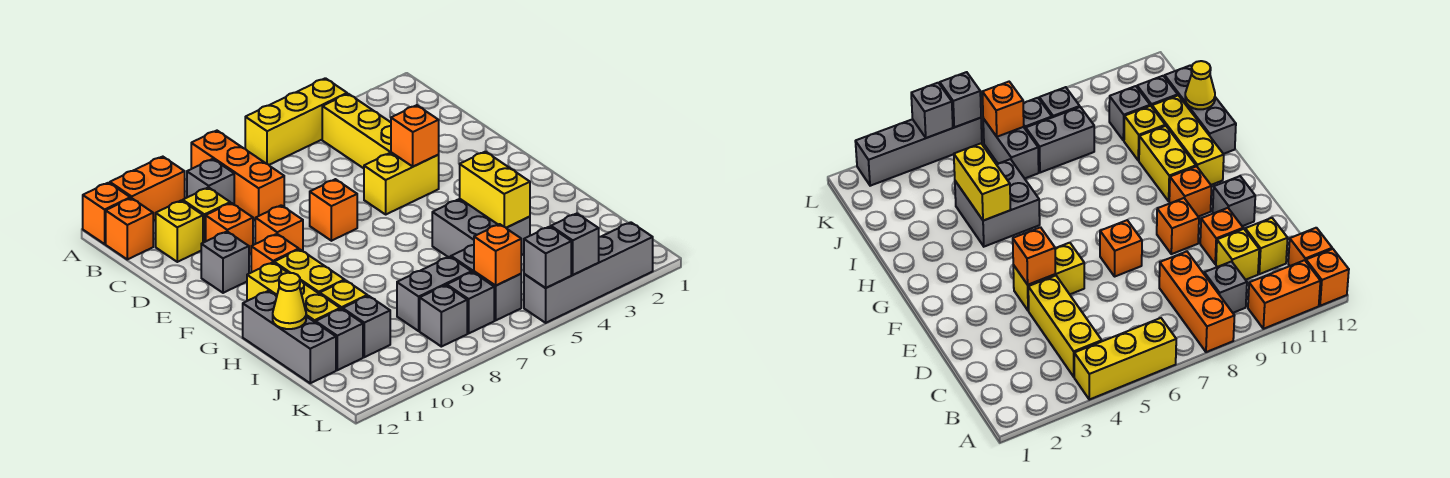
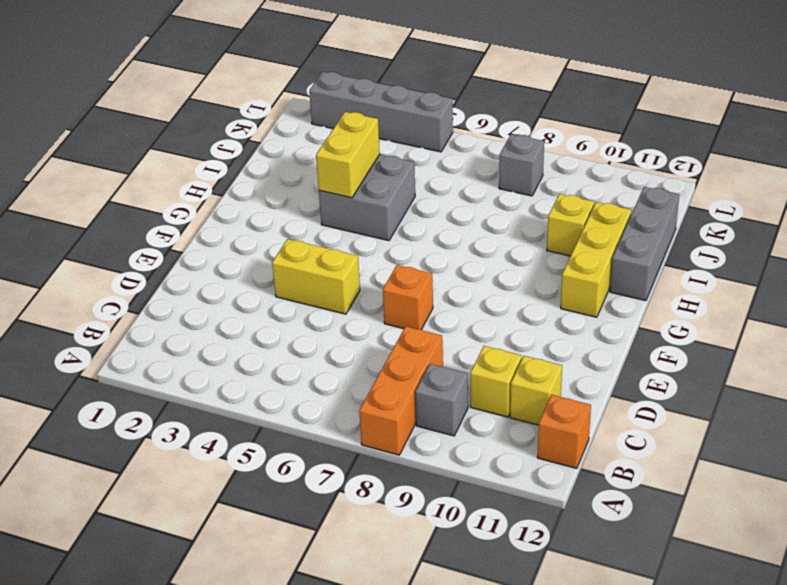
none -> yellow 1x3 brick [245,78,347,165]
none -> orange 1x2 brick [110,157,185,221]
none -> orange 1x1 brick [83,183,130,244]
none -> yellow 1x3 brick [322,94,391,168]

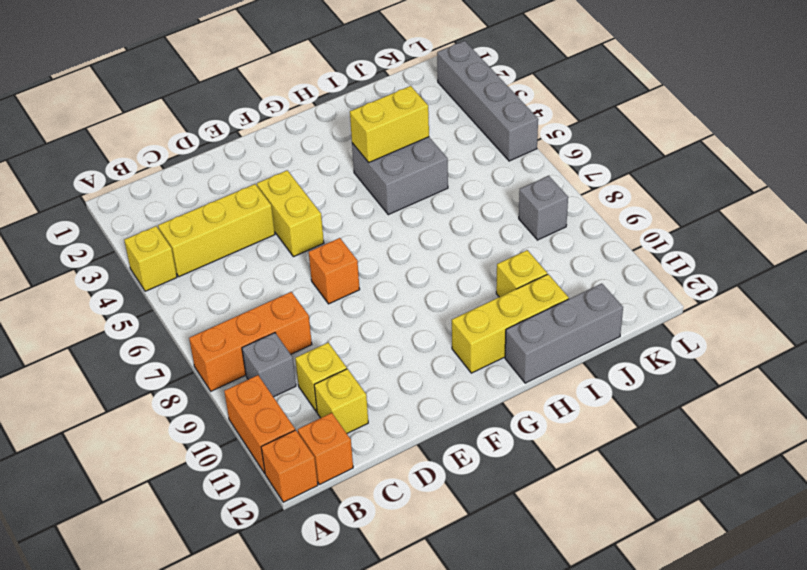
yellow 1x1 brick [124,226,177,291] -> yellow 1x3 brick [245,78,347,165]
none -> orange 1x1 brick [206,203,253,254]
none -> orange 1x1 brick [255,205,303,251]
none -> grey 1x1 brick [201,232,249,293]
none -> orange 1x1 brick [251,234,299,272]

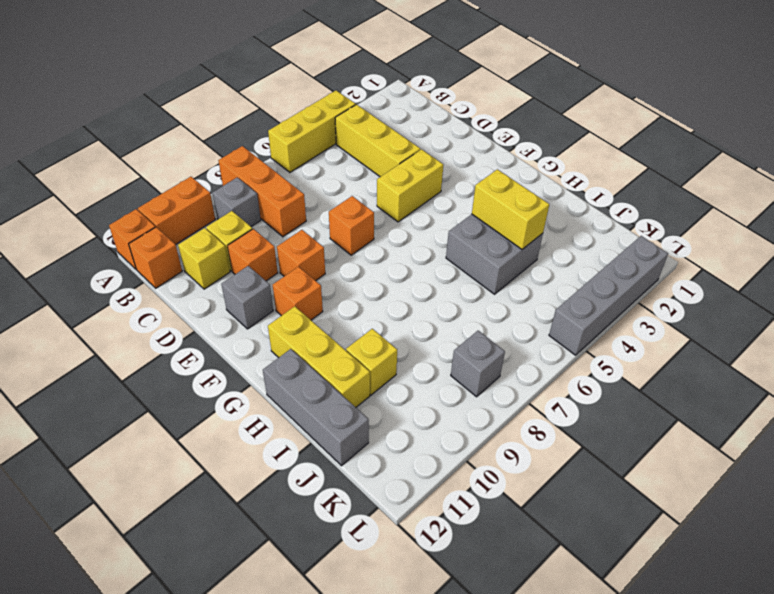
none -> yellow 1x2 brick [274,249,345,294]
none -> grey 1x2 brick [451,245,521,320]
none -> grey 1x2 brick [397,257,472,331]
none -> grey 1x1 brick [343,296,390,357]

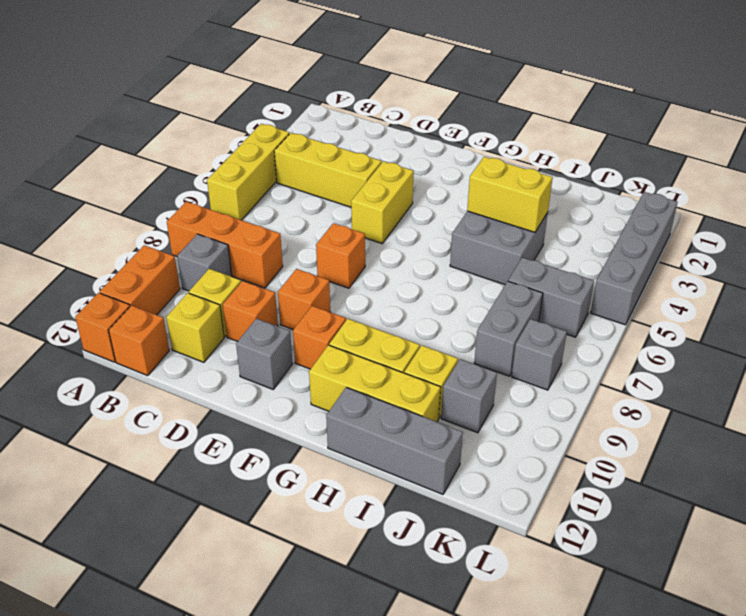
none -> grey 1x1 brick [316,309,363,370]
none -> grey 1x1 brick [447,272,494,333]
none -> orange 1x1 brick [391,105,439,167]
none -> yellow 1x1 cone [273,273,306,329]

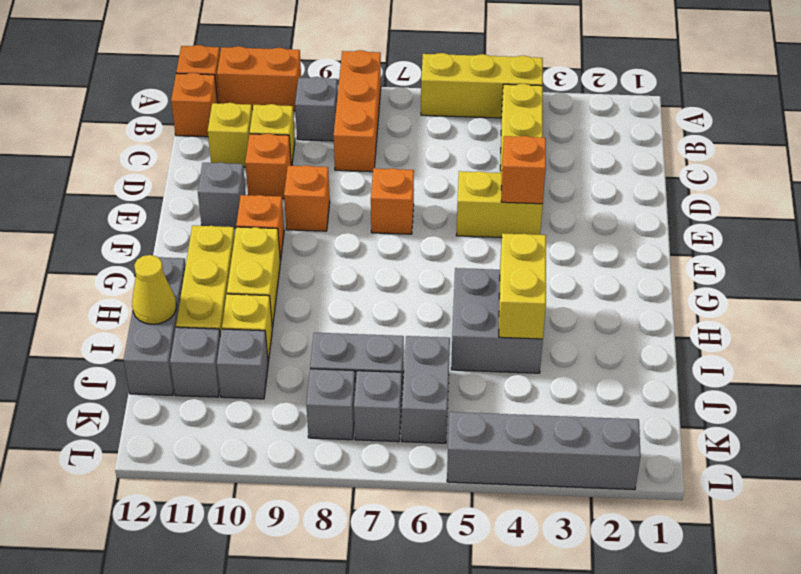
none -> orange 1x1 brick [474,224,521,286]
none -> grey 1x1 brick [551,214,599,275]
none -> grey 1x1 brick [524,227,571,288]

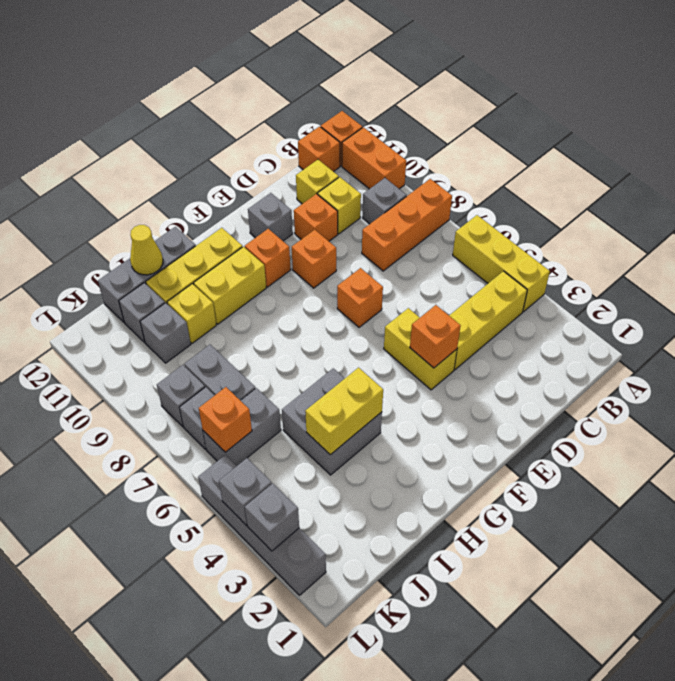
grey 1x1 brick [245,483,299,551] -> grey 1x1 brick moved to [524,227,571,288]

